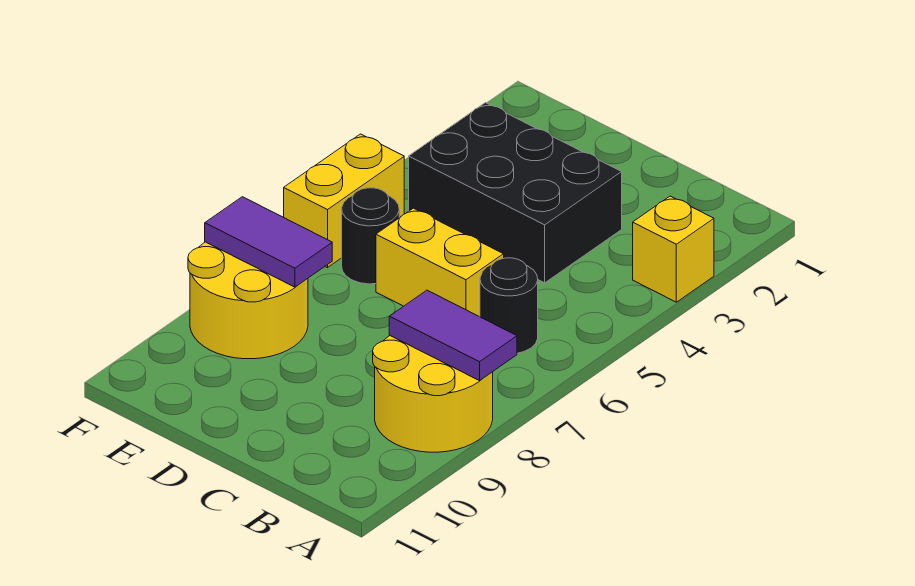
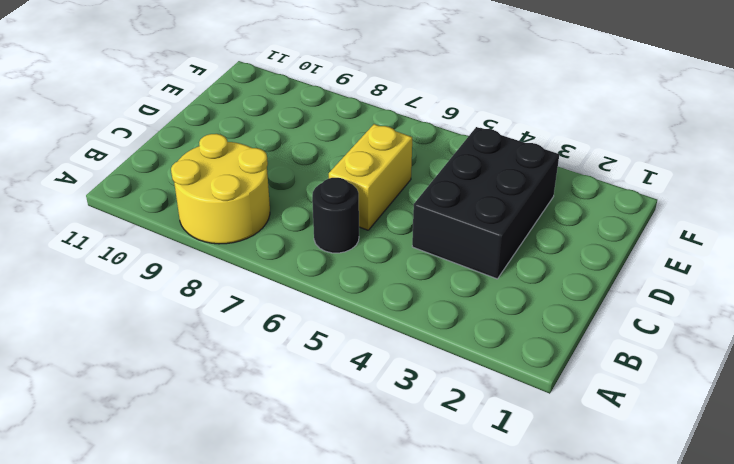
none -> yellow 1x1 brick [633,196,714,302]
none -> black 1x1 round brick [342,188,399,284]

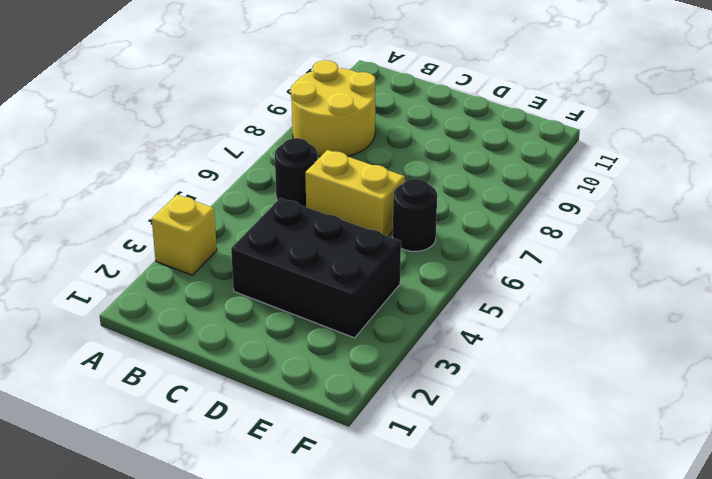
none -> yellow 2x2 round brick [188,242,308,359]
none -> yellow 1x2 brick [284,134,404,268]

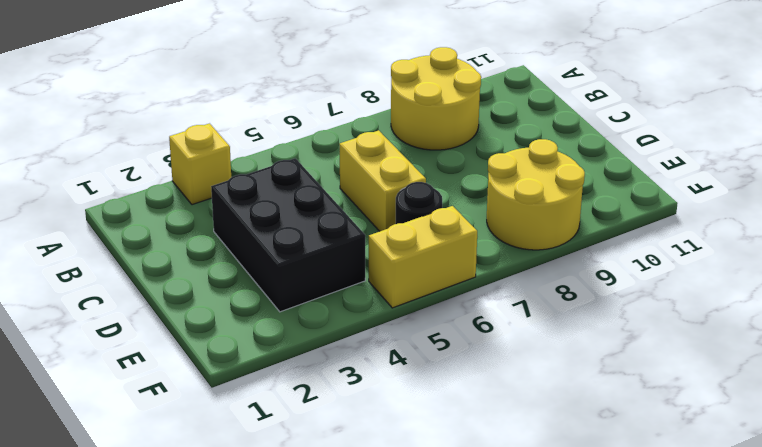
none -> black 1x1 round brick [480,258,538,353]
none -> purple 1x2 tile [389,290,517,381]

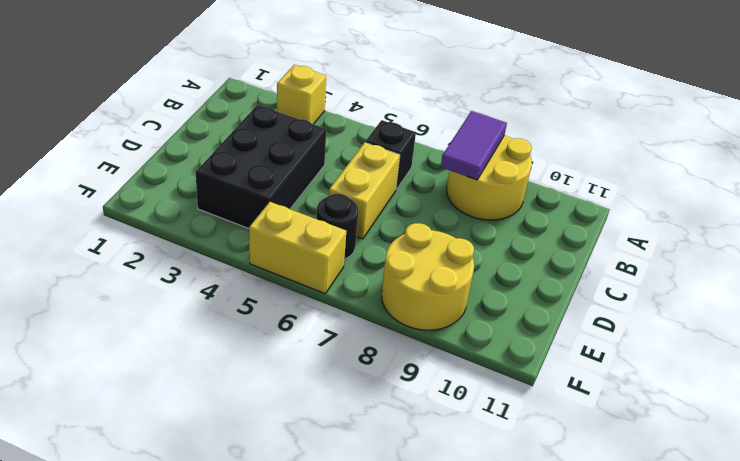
black 1x1 brick [365,120,416,190] -> black 1x1 round brick [480,258,538,353]
none -> purple 1x2 tile [205,197,332,287]

